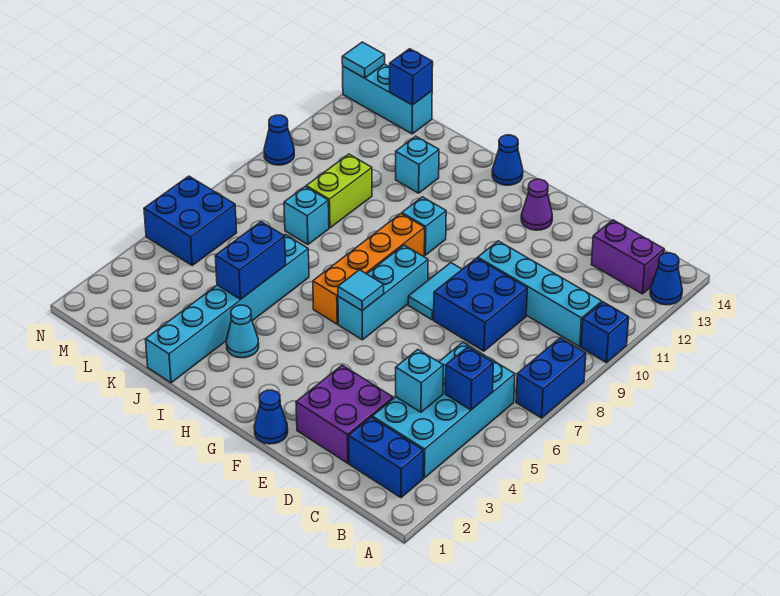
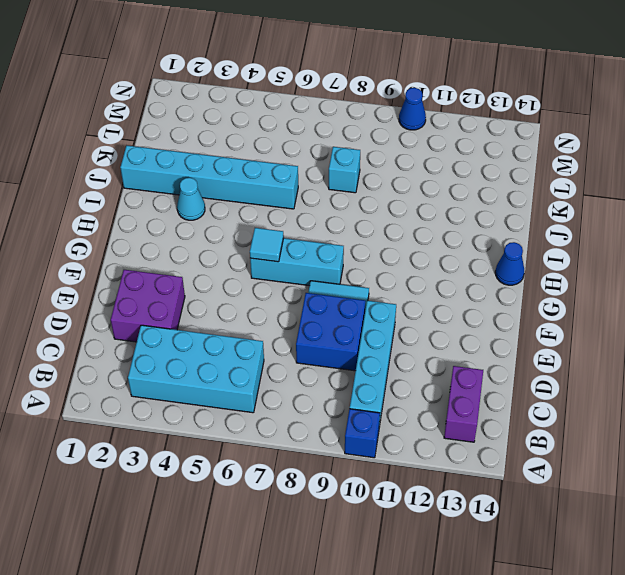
none -> blue 1x2 brick [516,338,586,418]
none -> blue 1x1 cone [650,253,682,305]
none -> blue 1x2 brick [349,417,424,498]
none -> blue 1x1 cone [254,390,288,444]

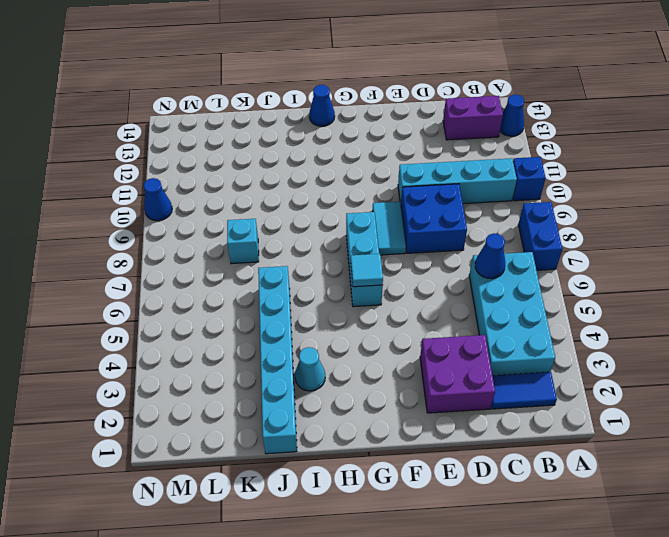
blue 1x2 tile [491,372,557,409] -> blue 1x2 brick [349,417,424,498]
blue 1x1 cone [475,233,505,279] -> blue 1x1 cone moved to [254,390,288,444]
none -> purple 1x1 cone [521,179,552,230]
none -> orange 1x4 brick [313,214,425,324]
none -> cyan 1x1 brick [402,197,446,255]
none -> cyan 1x1 brick [396,136,439,193]

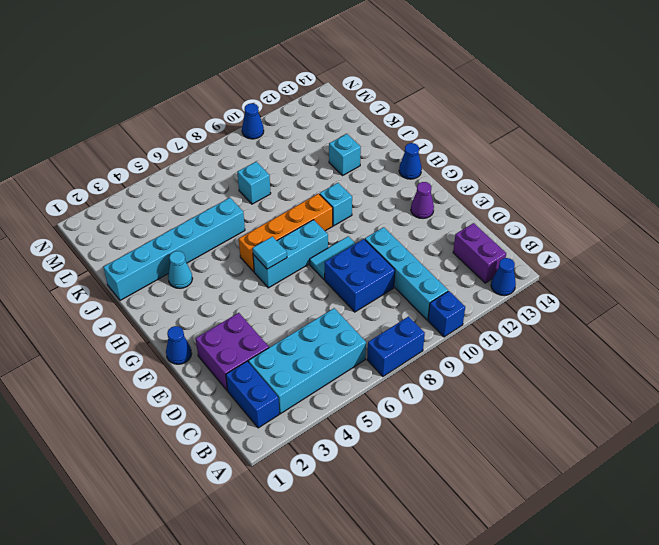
none -> lime 1x2 brick [306,154,372,228]
none -> cyan 1x3 brick [343,64,432,134]
none -> blue 2x2 brick [144,176,237,265]
none -> blue 1x1 brick [445,347,493,410]

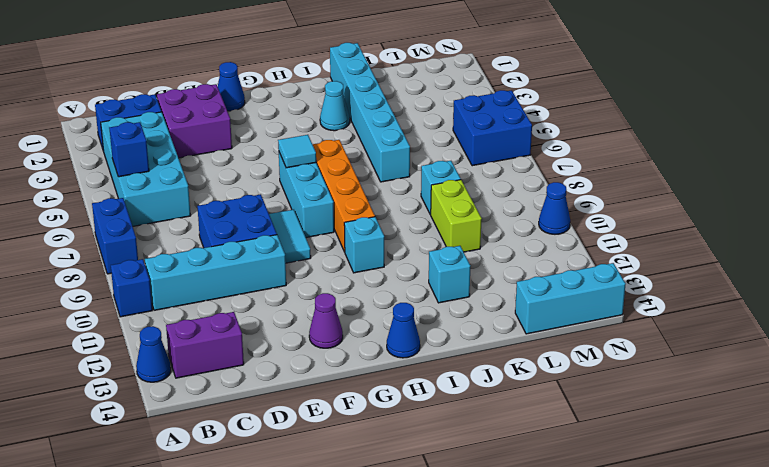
none -> cyan 1x1 brick [396,350,443,412]
none -> blue 1x2 brick [215,222,286,299]
none -> blue 1x1 brick [390,49,433,105]
none -> cyan 1x1 tile [342,42,385,78]

